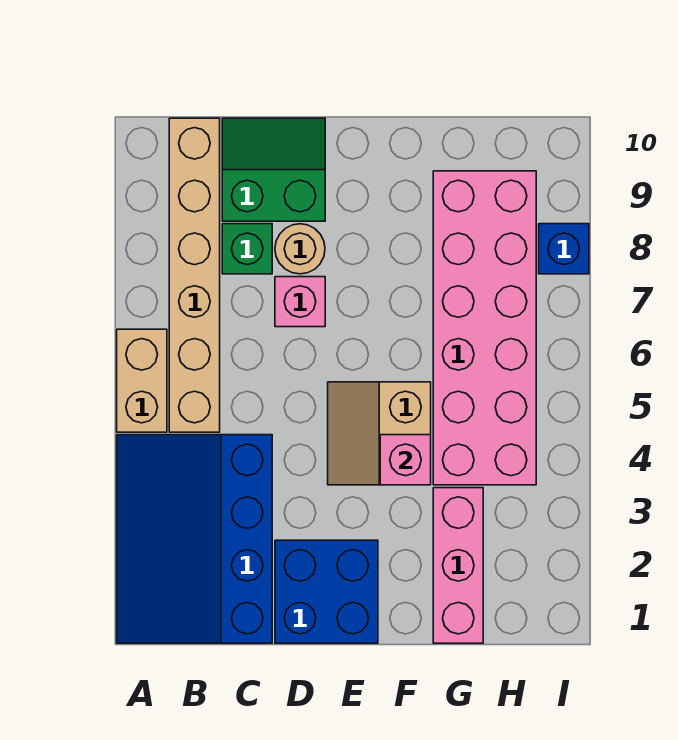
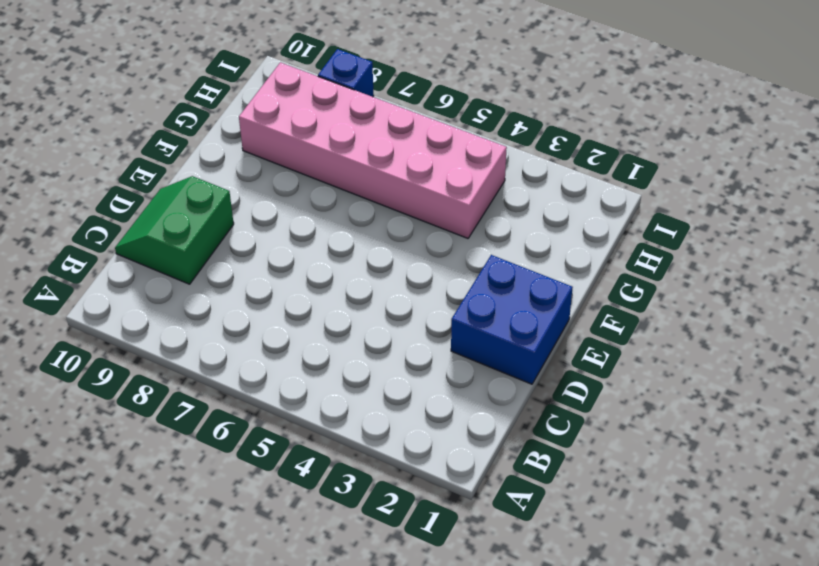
none -> blue 3x4 slope [117,435,272,643]
none -> tan 1x2 brick [117,329,167,432]
none -> tan 1x6 brick [169,118,220,432]

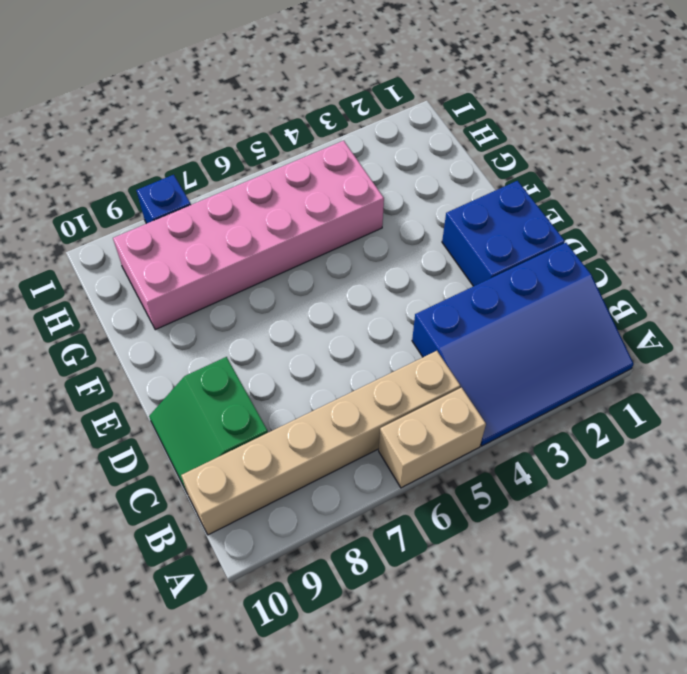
none -> green 1x1 brick [222,224,272,274]
none -> pink 1x1 brick [275,277,325,327]
none -> tan 1x1 round brick [275,224,325,274]

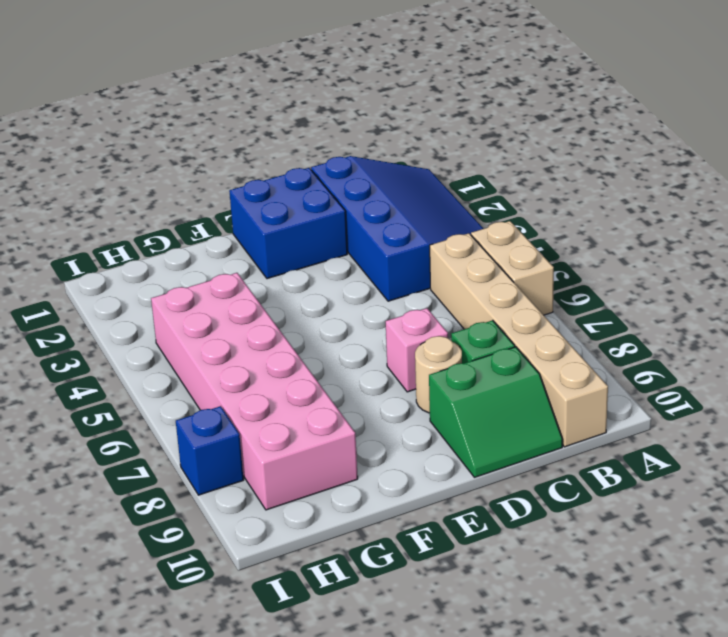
none -> tan 2x2 slope [328,382,431,485]
none -> pink 1x3 brick [433,488,483,643]
none -> pink 1x1 brick [380,435,431,485]

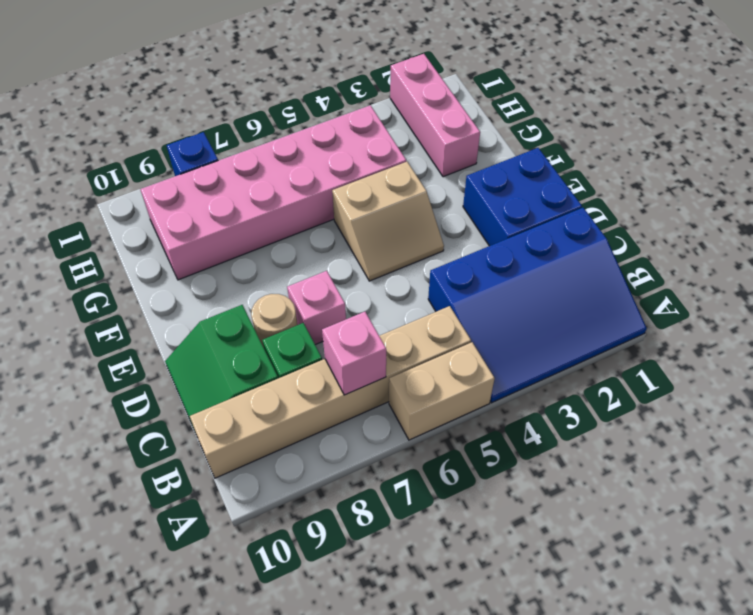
pink 1x1 brick [322,312,386,395] -> pink 1x1 brick moved to [380,435,431,485]
pink 1x3 brick [390,54,480,177] -> pink 1x3 brick turned to [433,488,483,643]

